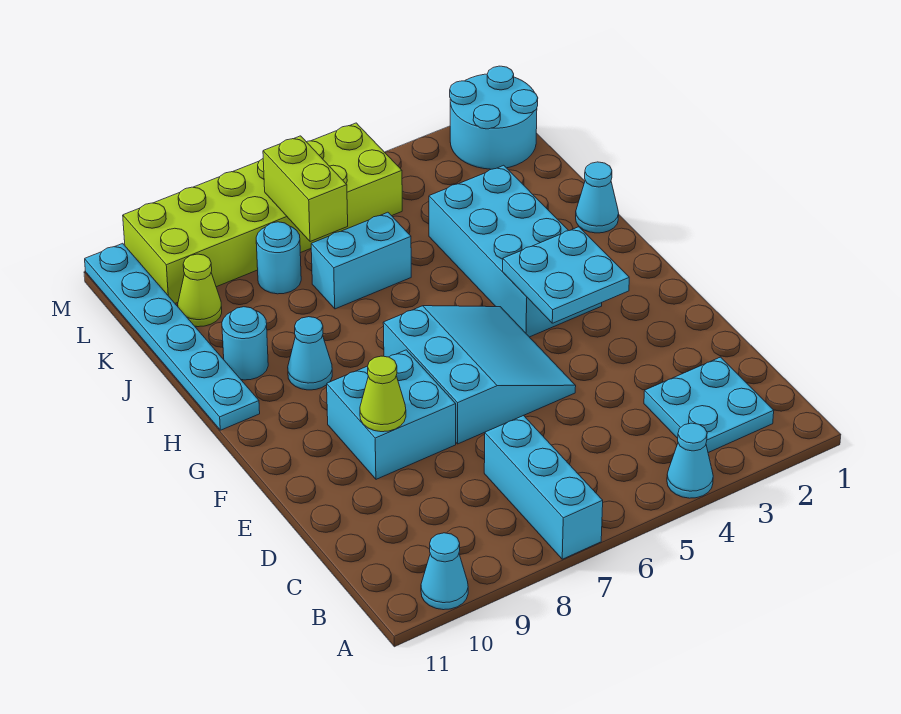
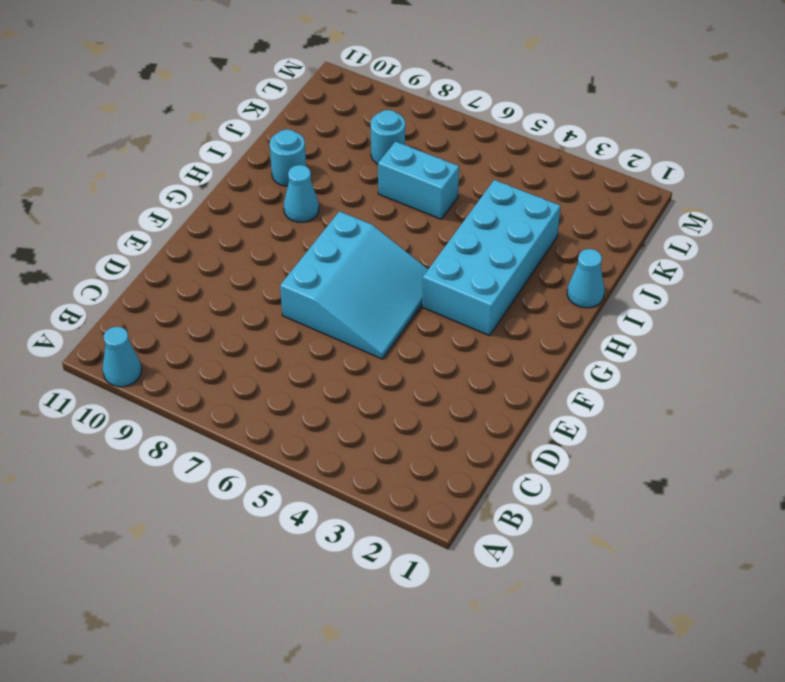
none -> cyan 1x1 cone [667,423,713,498]
none -> cyan 1x3 brick [484,415,603,559]
none -> cyan 2x2 plate [644,357,774,453]

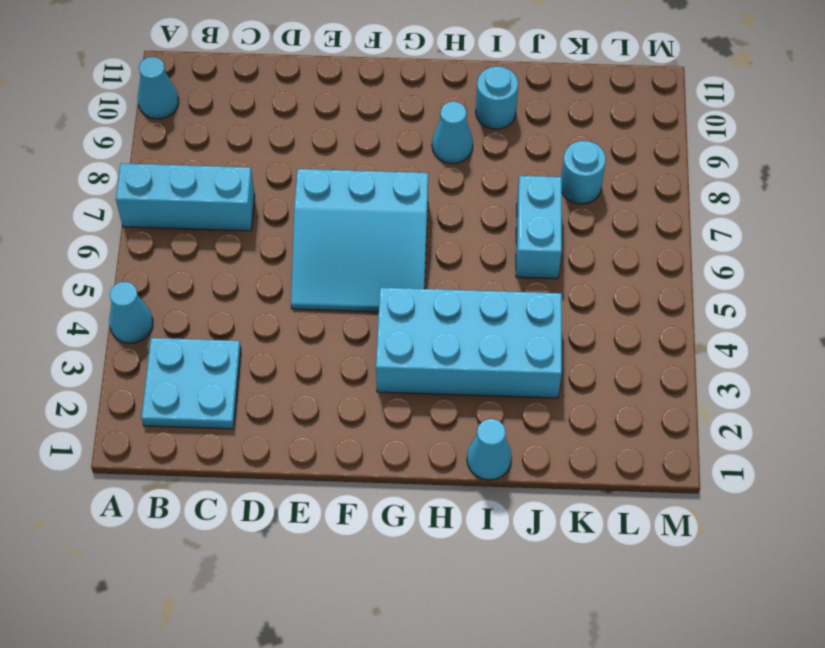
none -> cyan 2x2 brick [327,350,456,479]
none -> cyan 1x6 plate [85,243,260,430]
none -> lime 1x1 cone [178,254,222,327]

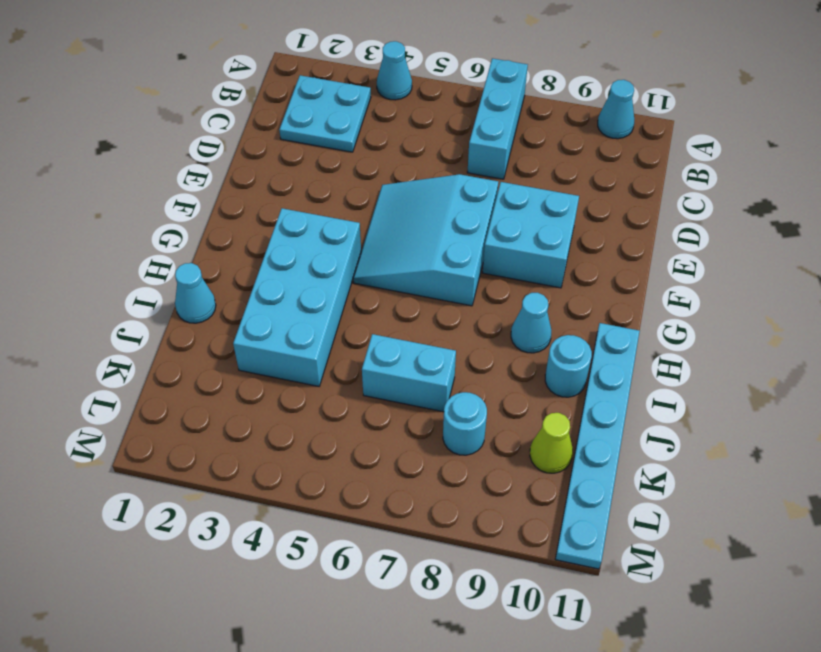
none -> cyan 2x2 round brick [450,66,538,169]
none -> lime 2x6 brick [123,123,402,303]
none -> lime 1x1 cone [360,356,406,432]

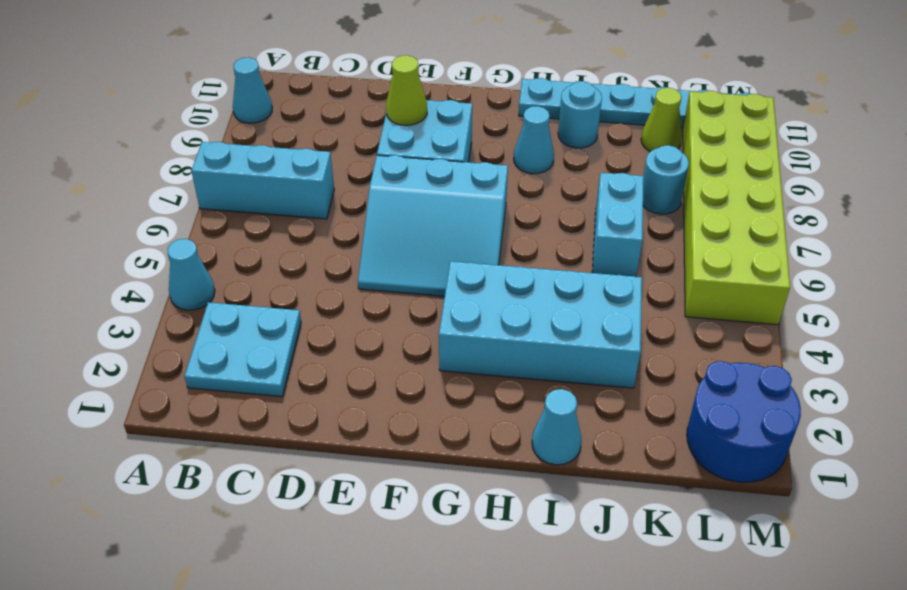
blue 2x2 round brick [687,361,801,482] -> cyan 2x2 round brick [450,66,538,169]
none -> cyan 2x2 plate [503,227,629,323]
none -> lime 1x2 brick [263,136,348,242]

